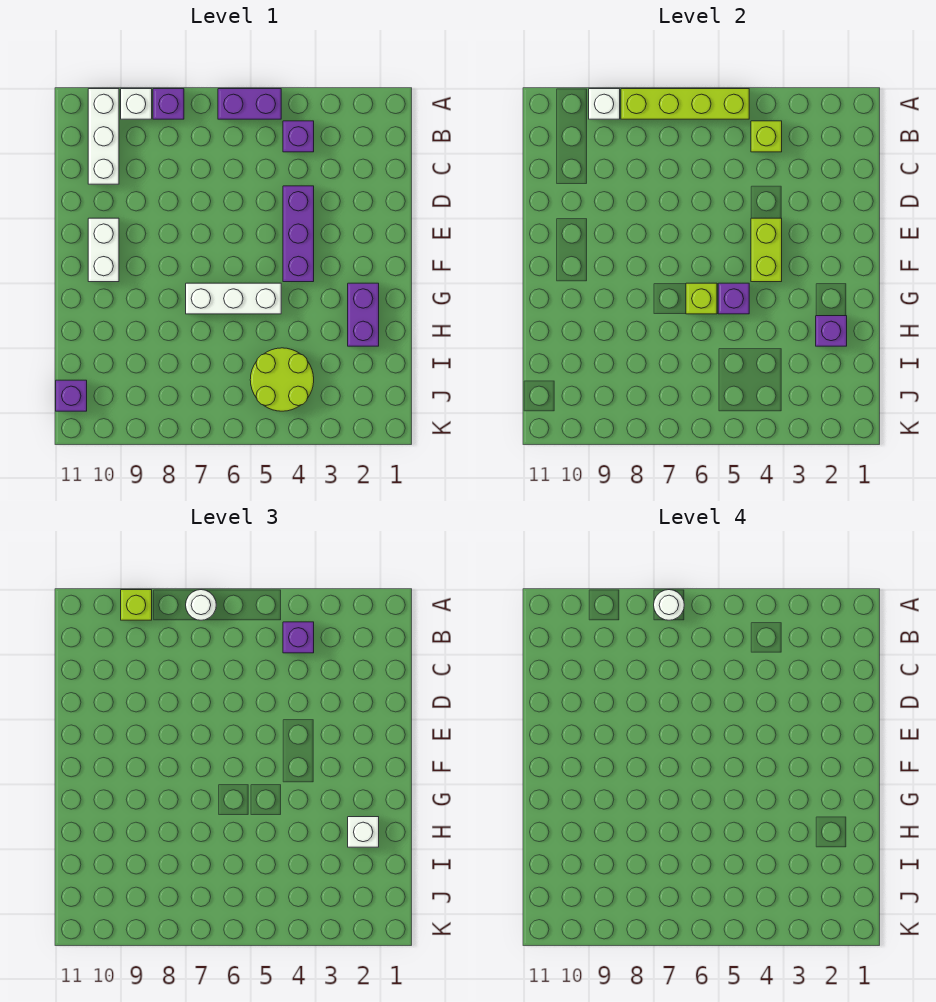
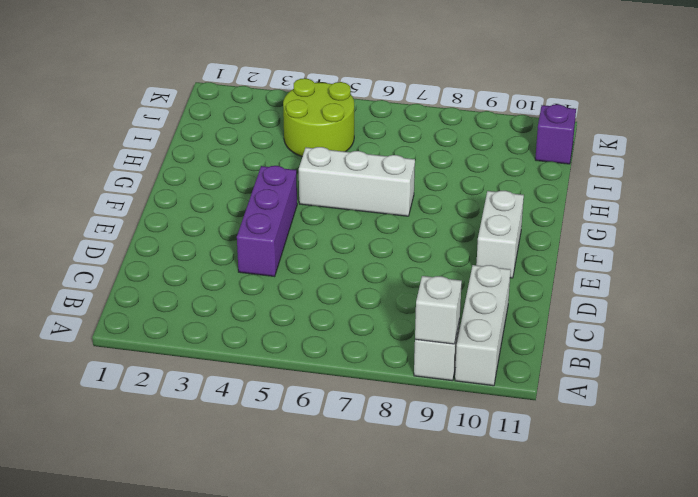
none -> purple 1x2 brick [218,89,281,119]
none -> purple 1x1 brick [153,89,184,119]
none -> purple 1x1 brick [283,121,314,152]

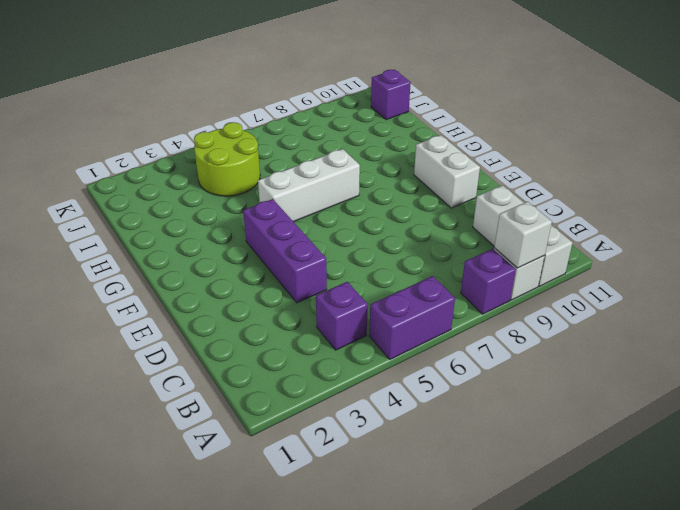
none -> purple 1x2 brick [348,283,379,346]
none -> lime 1x4 brick [621,89,749,119]
none -> lime 1x1 brick [751,121,782,152]

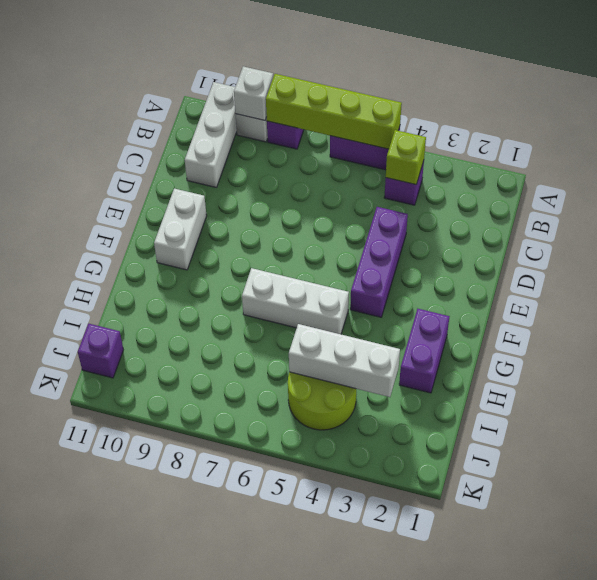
white 1x3 brick [289,324,400,397] -> none
none -> lime 1x2 brick [751,218,782,282]
none -> purple 1x1 brick [718,283,749,314]
none -> lime 1x1 brick [686,283,717,314]

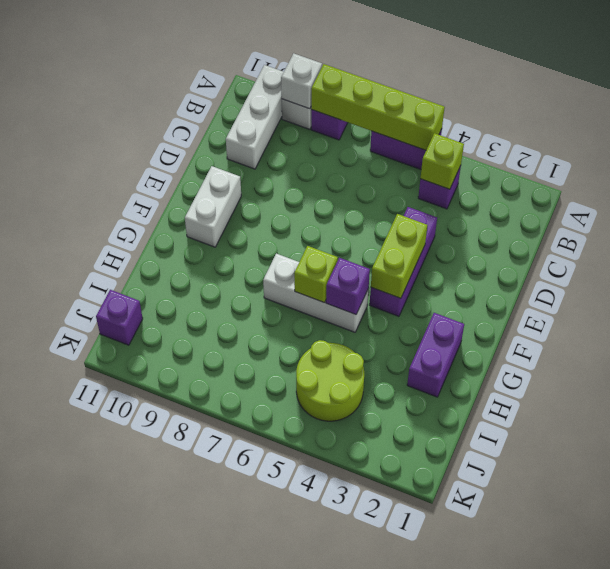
none -> purple 1x1 brick [816,316,847,346]
none -> white 1x1 round brick [186,590,216,620]
none -> lime 1x1 brick [121,590,152,620]

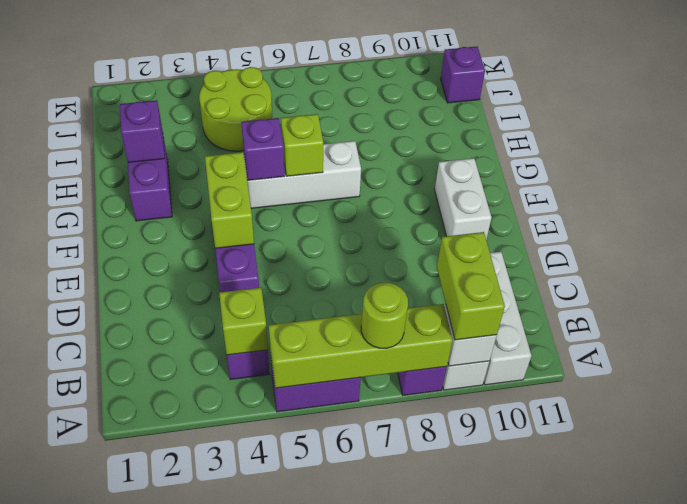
lime 1x1 round brick [361,283,408,348] -> white 1x1 round brick [186,590,216,620]
lime 1x2 brick [437,232,505,340] -> lime 1x1 brick [121,590,152,620]
none -> purple 1x1 brick [283,622,314,653]
none -> white 1x1 brick [348,817,379,847]
none -> white 1x1 round brick [654,590,684,620]

